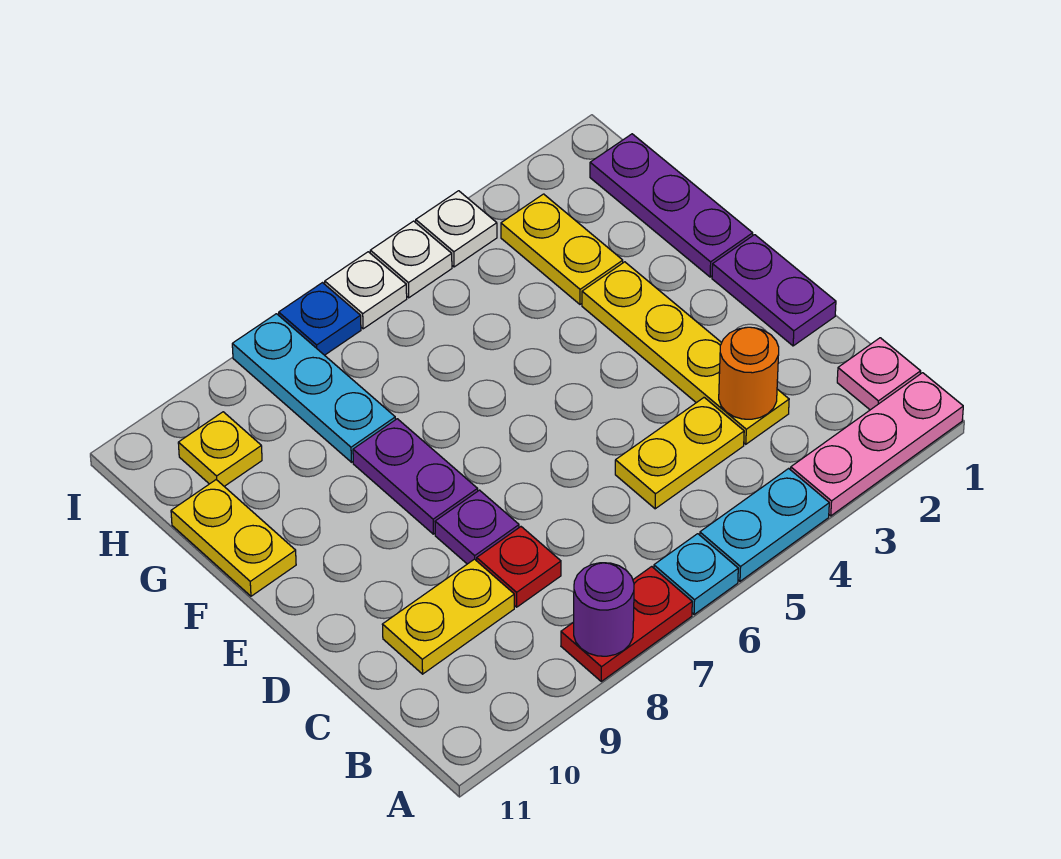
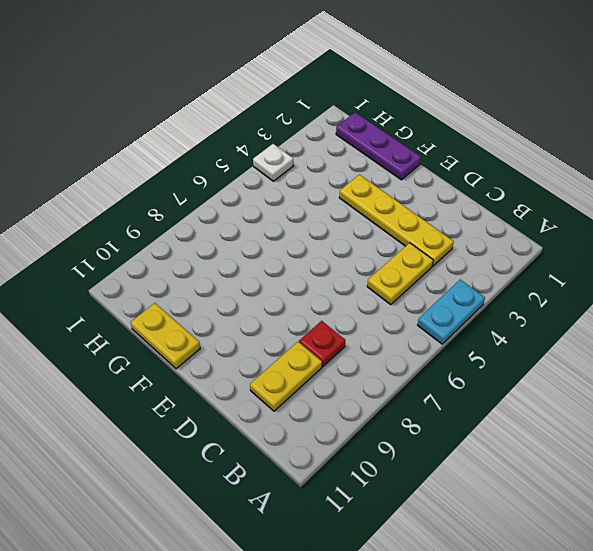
none -> pink 1x3 plate [791,373,963,516]
none -> cyan 1x1 plate [654,534,738,615]
none -> red 1x2 plate [561,567,692,681]

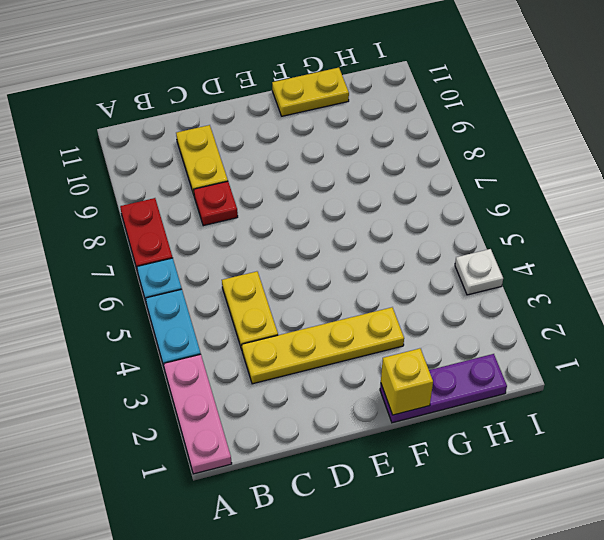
yellow 1x1 brick [381,348,433,415] -> none
none -> pink 1x1 plate [837,338,921,410]
none -> purple 1x2 plate [712,235,836,346]
none -> purple 1x1 plate [435,490,519,564]

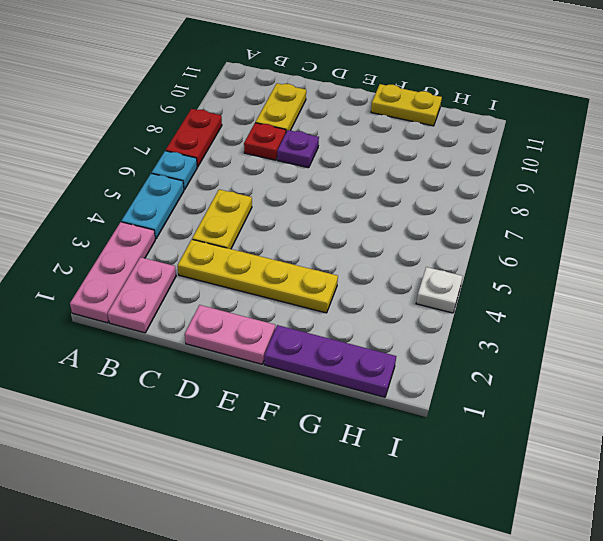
pink 1x2 plate [108,257,176,333] -> pink 1x1 plate [837,338,921,410]
pink 1x2 plate [185,305,275,364] -> purple 1x2 plate [712,235,836,346]
none -> purple 1x2 plate [353,419,478,534]
none -> yellow 1x2 plate [501,194,623,304]
none -> cyan 1x3 plate [232,314,395,462]

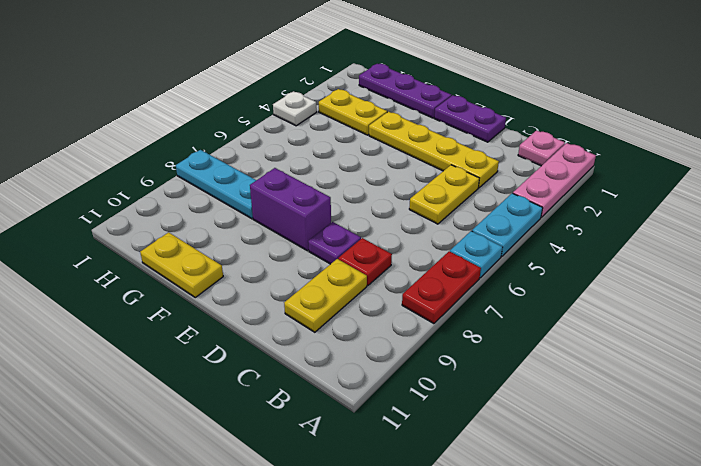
purple 1x2 brick [250,168,331,251] -> purple 1x2 plate [353,419,478,534]
none -> yellow 1x1 plate [178,412,262,486]
none -> white 1x1 plate [370,221,452,298]
none -> white 1x1 plate [325,252,407,329]

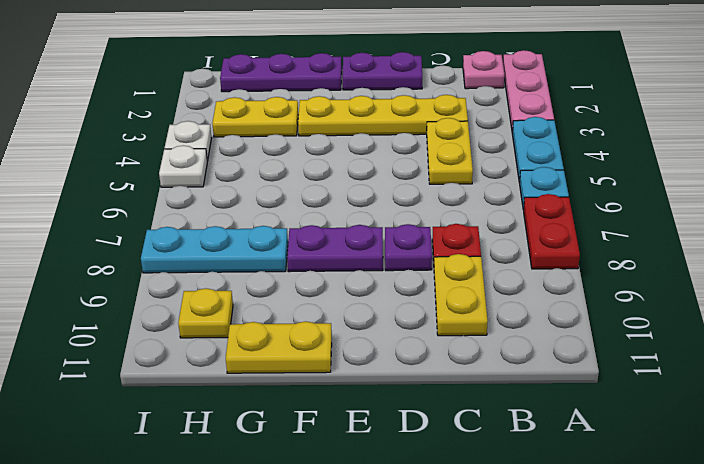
none -> white 1x1 plate [325,252,407,329]
none -> blue 1x1 plate [279,283,361,355]
none -> purple 1x1 round brick [574,563,634,656]

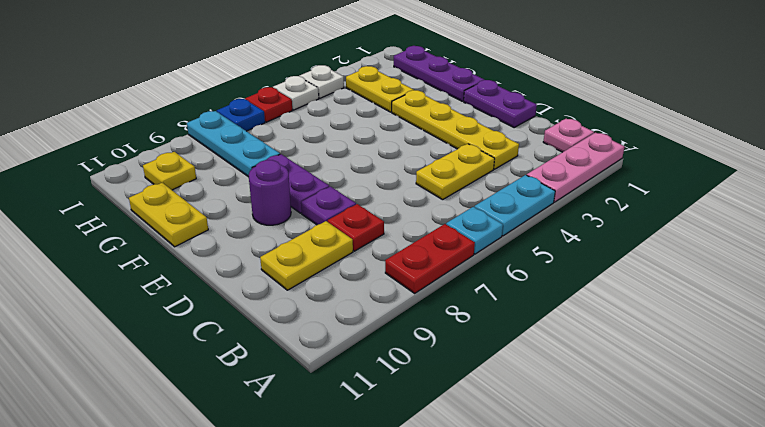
purple 1x1 round brick [249,160,291,225] -> purple 1x1 round brick moved to [574,563,634,656]
red 1x1 plate [245,87,292,122] -> white 1x1 plate [325,252,407,329]
none -> orange 1x1 round brick [719,327,779,419]

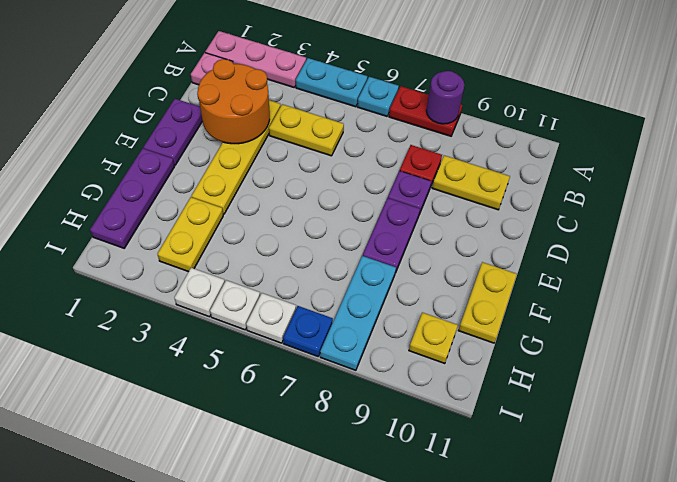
orange 2x2 round brick [197,59,270,144] -> orange 1x1 round brick [719,327,779,419]

